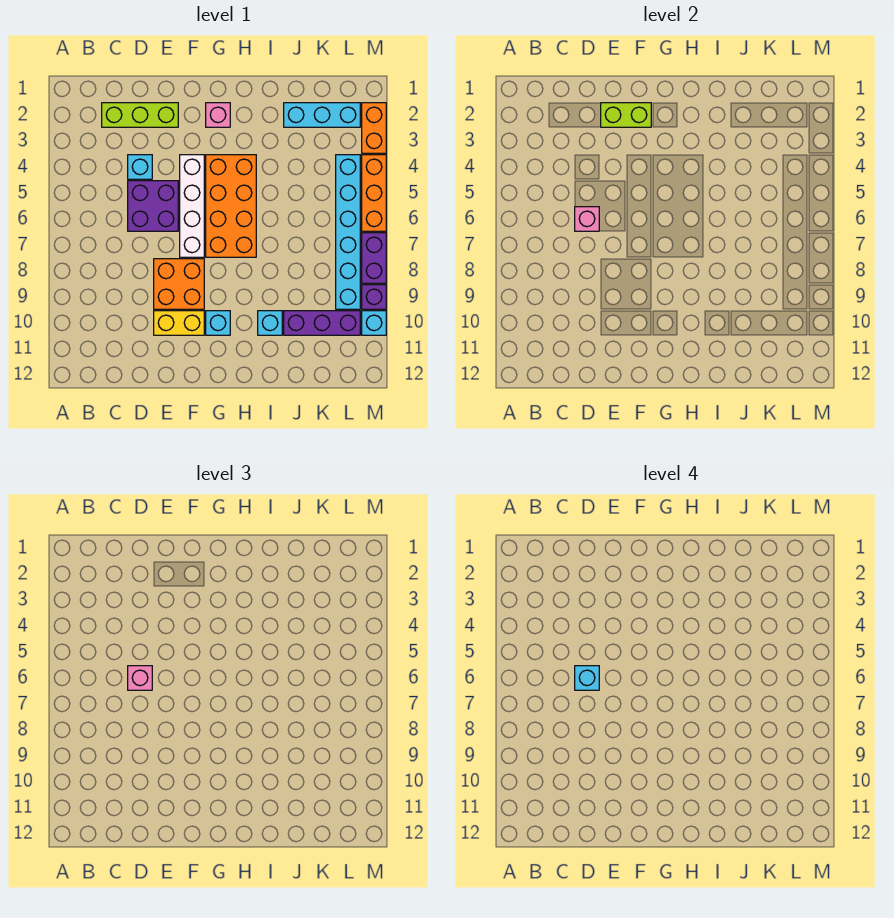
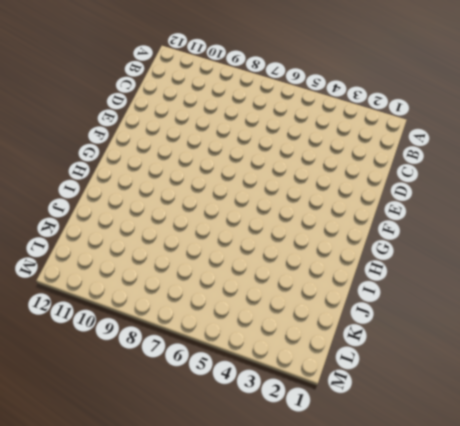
none -> lime 1x3 brick [102,103,178,127]
none -> cyan 1x1 brick [128,155,152,179]
none -> purple 2x2 brick [128,181,178,231]

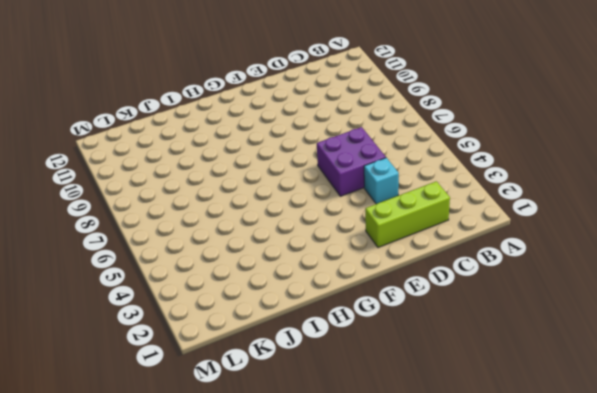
none -> orange 2x2 brick [154,259,204,309]
none -> yellow 1x2 brick [154,311,204,335]
none -> white 1x4 brick [180,155,204,257]

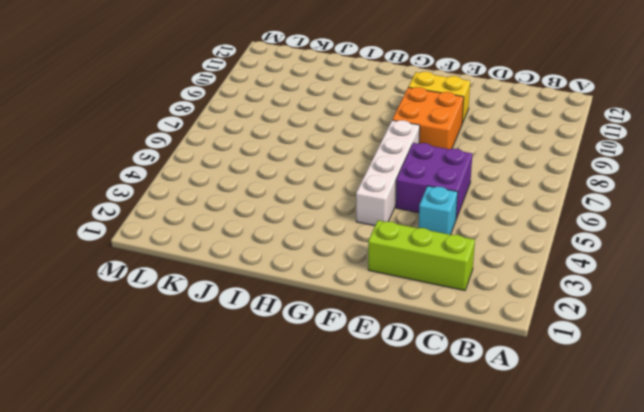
none -> pink 1x1 brick [206,103,230,127]
none -> orange 2x4 brick [206,155,256,257]
none -> cyan 1x1 brick [206,311,230,335]

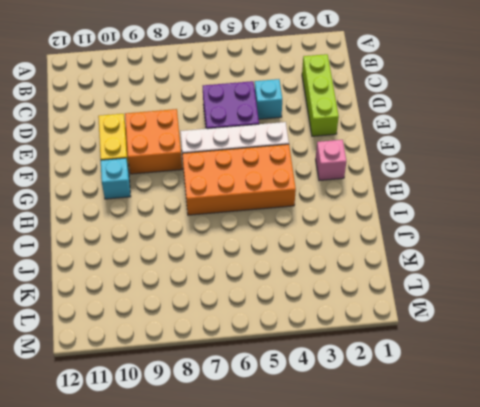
none -> cyan 1x1 brick [258,311,282,335]
none -> cyan 1x3 brick [284,103,360,127]
none -> purple 1x3 brick [284,311,360,335]

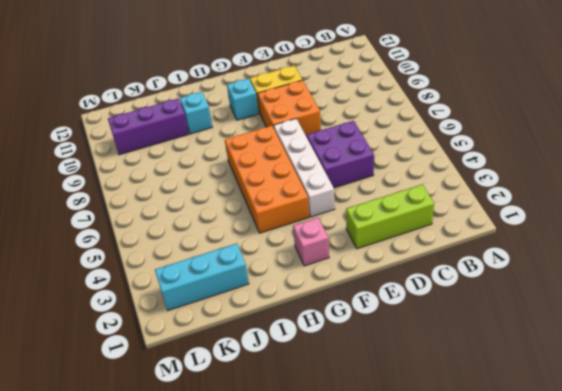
none -> cyan 1x1 brick [128,155,152,179]
none -> cyan 1x6 brick [336,155,360,309]
none -> orange 1x2 brick [362,103,386,153]

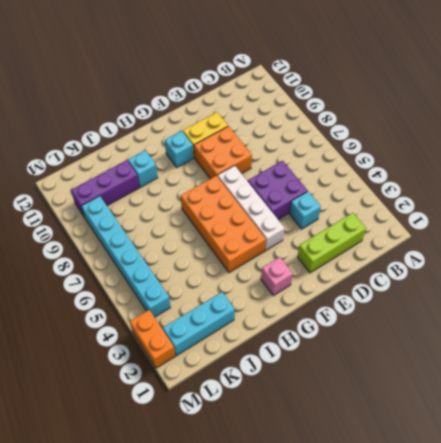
none -> orange 1x3 brick [362,155,386,231]
none -> purple 1x2 brick [362,233,386,283]
none -> purple 1x1 brick [362,285,386,309]

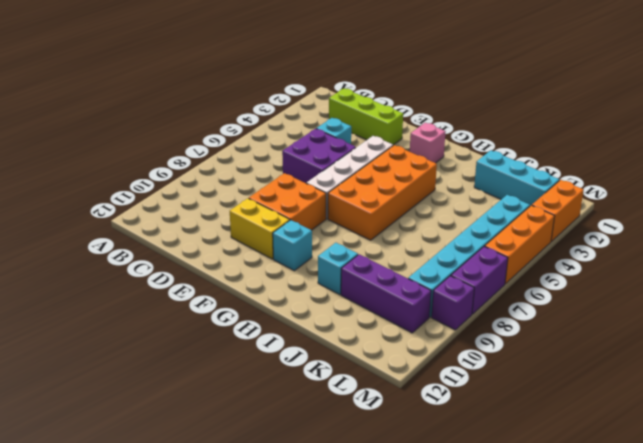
none -> cyan 1x1 brick [362,311,386,335]
none -> pink 1x1 brick [575,207,599,231]
none -> lime 1x2 brick [601,103,651,127]

